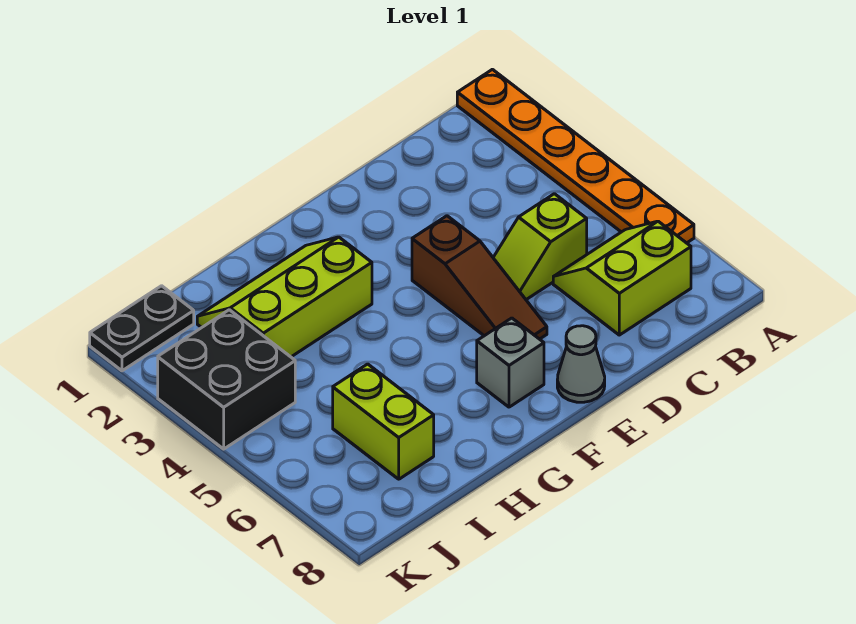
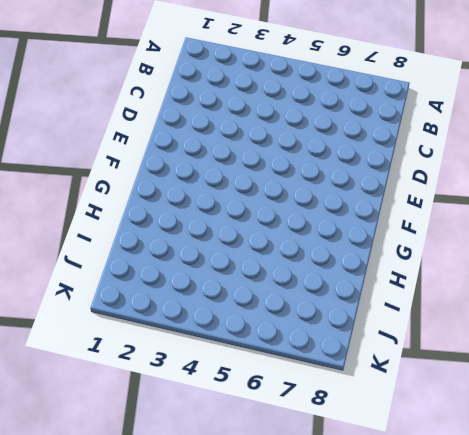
none -> orange 1x6 plate [457,69,694,243]
none -> lime 2x2 slope [553,221,691,335]

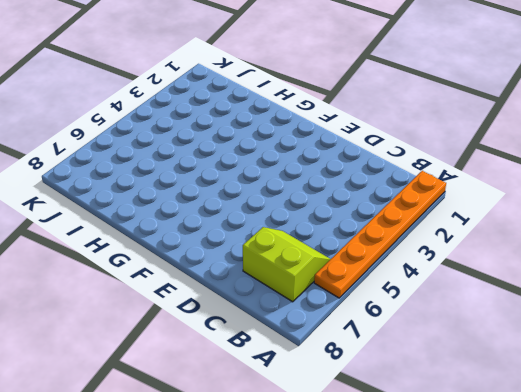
none -> lime 1x2 slope [493,194,587,300]
none -> brown 1x3 slope [412,216,547,339]

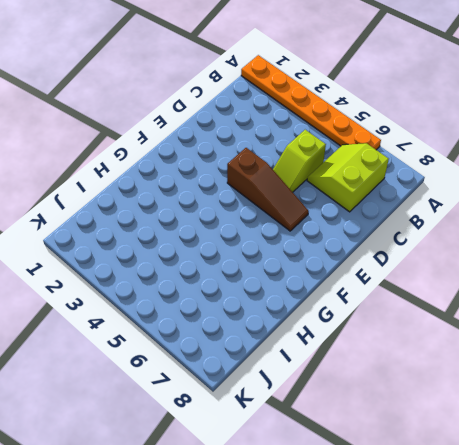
none -> grey 1x1 cone [557,326,605,402]
none -> grey 1x1 brick [477,318,544,407]

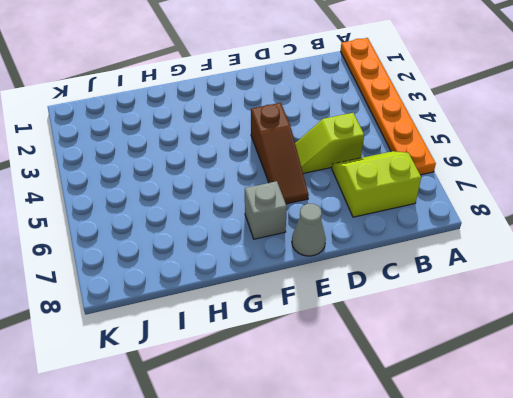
none -> lime 2x3 slope [197,237,372,357]
none -> lime 1x2 brick [333,364,434,479]

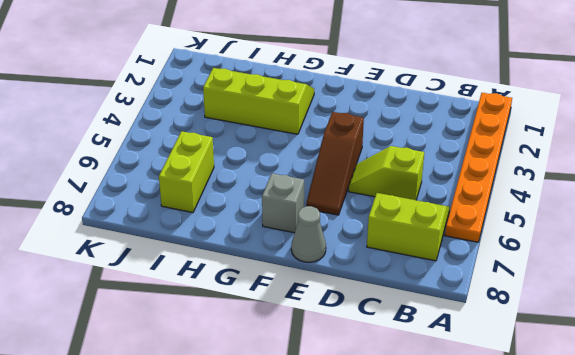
none -> black 1x2 plate [90,286,194,371]
none -> black 2x2 brick [158,310,295,449]

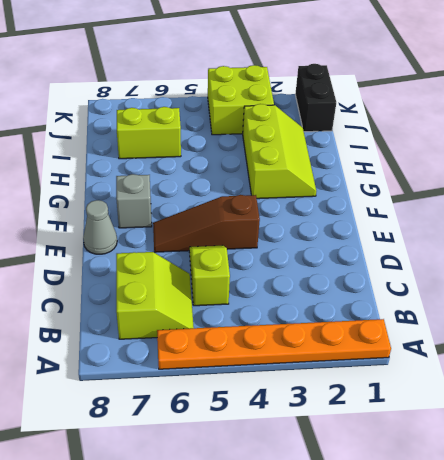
black 1x2 brick [295,64,336,132] -> black 1x2 plate [90,286,194,371]
lime 2x2 brick [208,65,274,135] -> black 2x2 brick [158,310,295,449]

